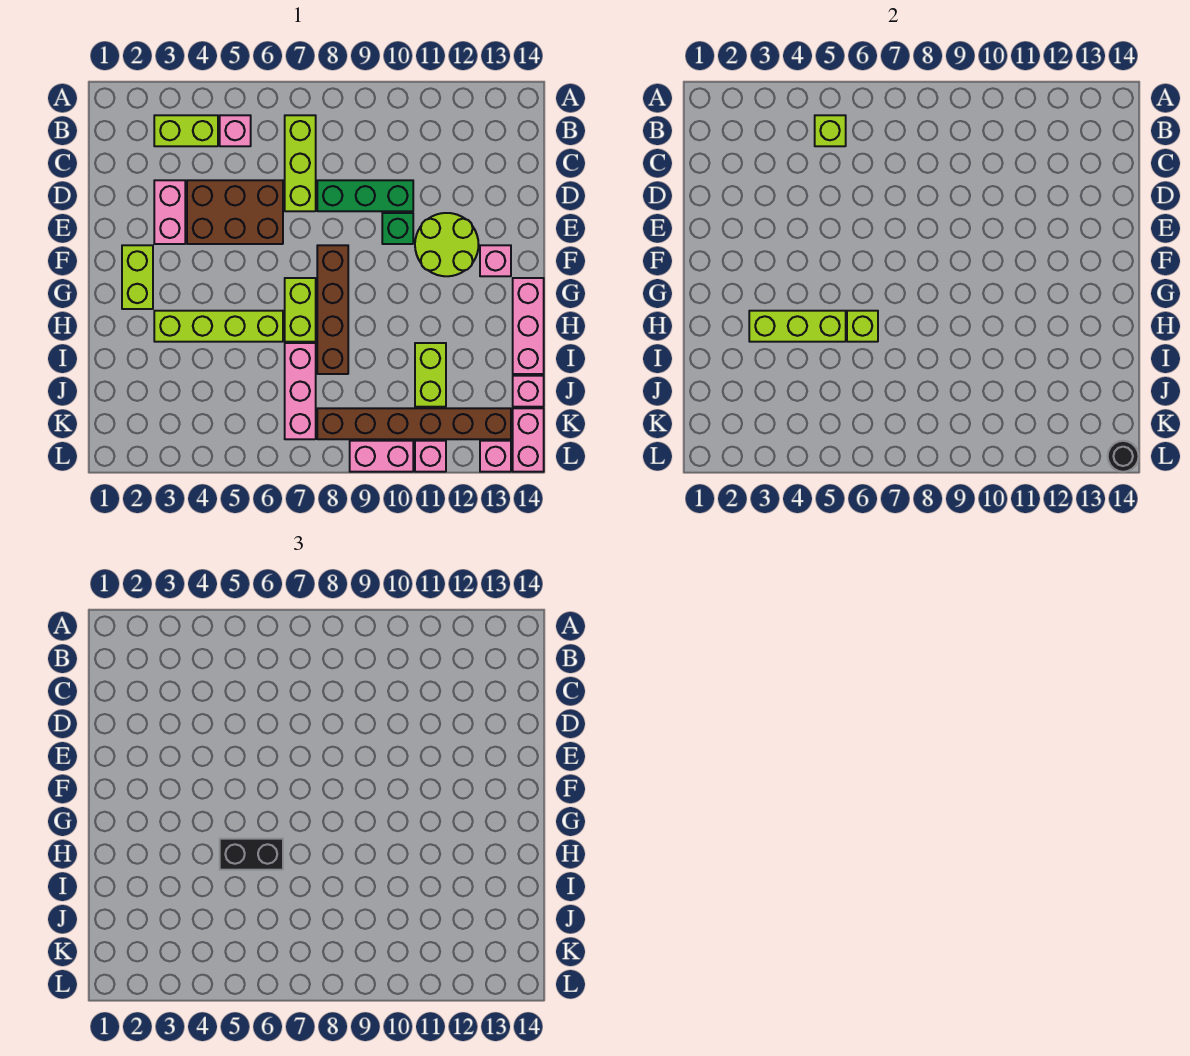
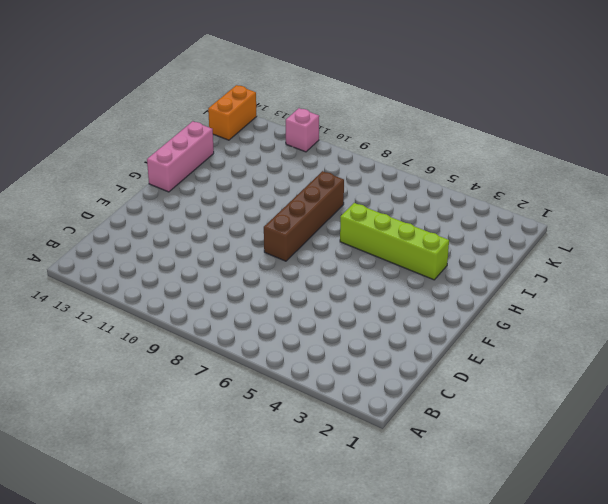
orange 1x2 brick [208,85,257,140] -> pink 1x2 brick [513,408,544,472]
none -> lime 1x2 brick [154,115,218,146]
none -> pink 1x1 brick [220,115,251,146]
none -> lime 1x3 brick [285,115,316,211]

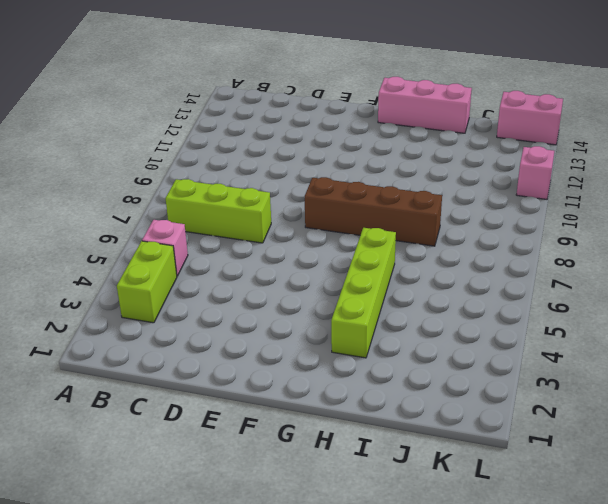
none -> pink 1x2 brick [154,180,185,244]
none -> brown 2x3 brick [187,180,283,244]
none -> green 1x3 brick [317,180,413,211]

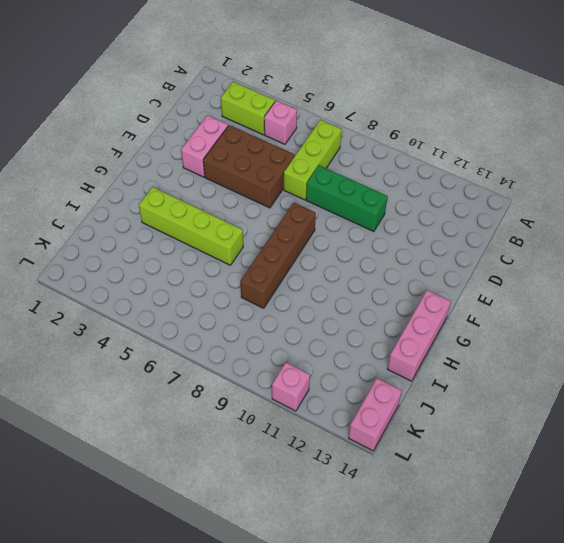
none -> green 1x1 brick [382,213,413,244]
none -> lime 2x2 round brick [415,213,479,276]
none -> lime 1x2 brick [122,245,153,309]

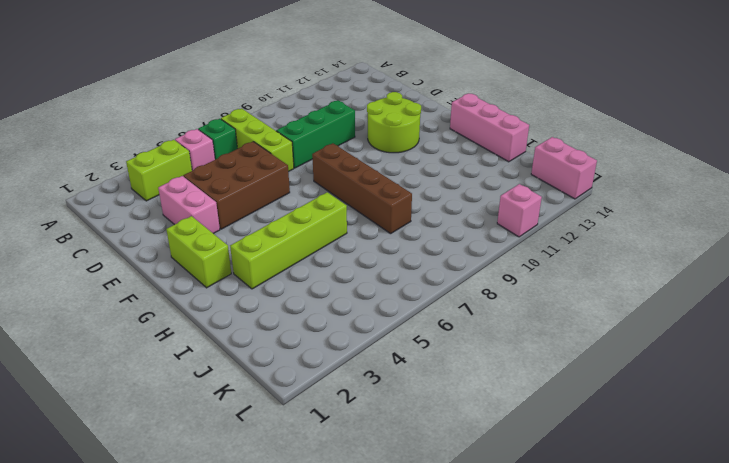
green 1x1 brick [198,119,237,160] -> green 1x1 brick moved to [382,213,413,244]
none -> pink 1x1 brick [480,245,511,276]
none -> lime 1x2 brick [285,278,316,342]
none -> pink 1x3 brick [285,343,316,439]

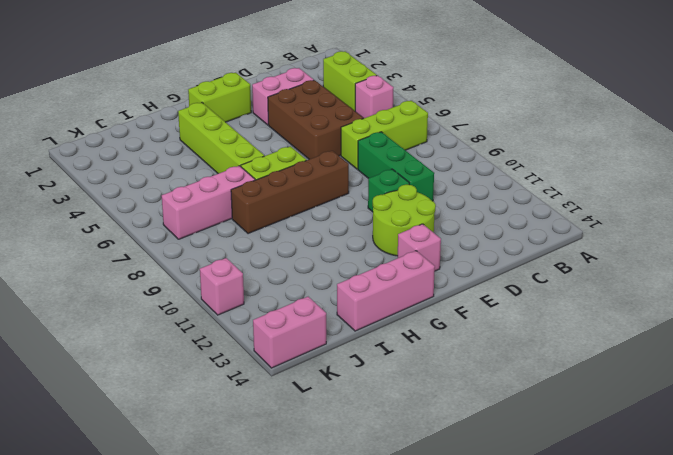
none -> lime 1x2 brick [415,343,446,407]
none -> pink 1x1 brick [513,376,544,407]
none -> brown 1x6 brick [317,408,511,439]

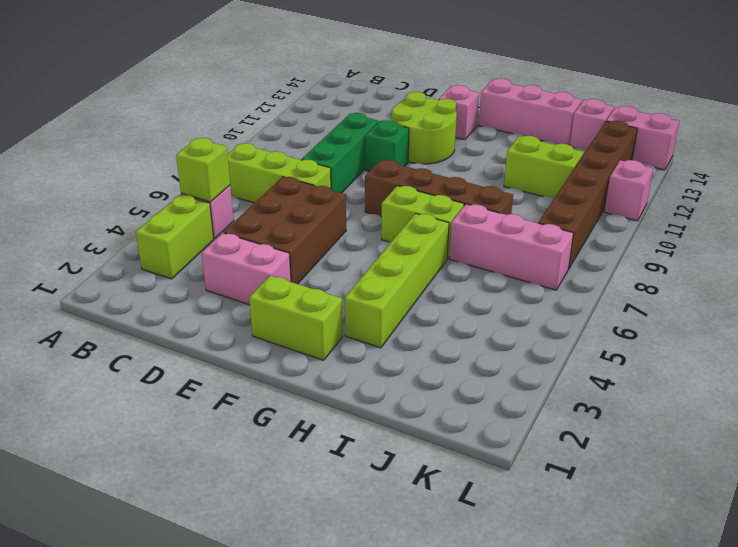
none -> pink 1x2 brick [350,441,413,472]
none -> pink 1x1 brick [480,441,511,472]
none -> lime 1x3 brick [749,311,846,342]

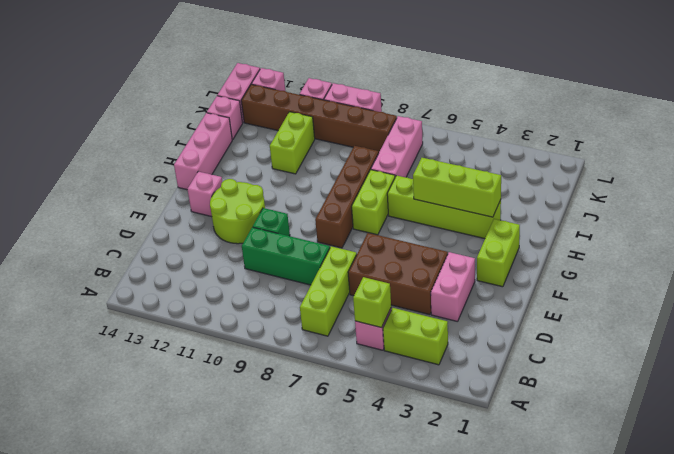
none -> lime 1x1 brick [847,311,878,342]
none -> black 1x1 round brick [1108,441,1139,472]
none -> black 1x2 brick [220,839,283,870]

